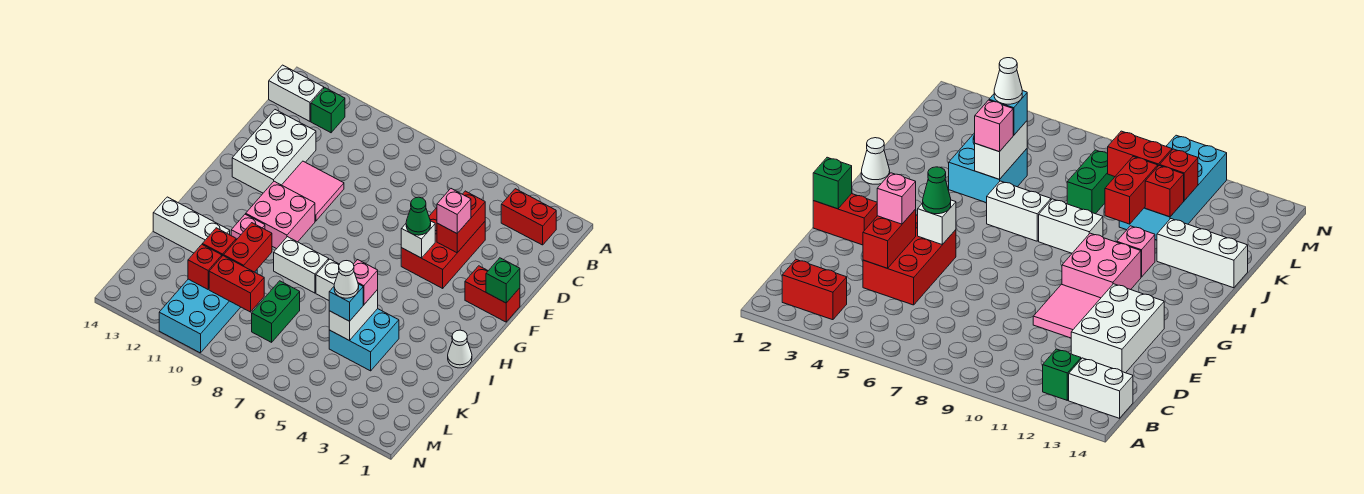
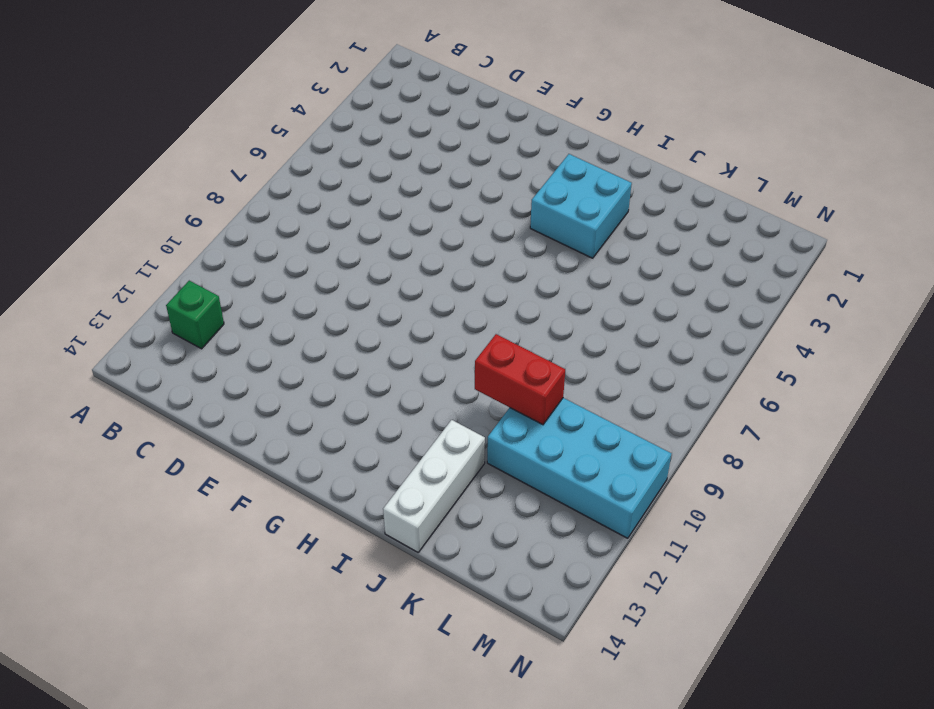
cyan 2x2 brick [530,154,632,258] -> cyan 2x2 brick moved to [329,309,399,371]
none -> red 1x2 brick [501,189,556,245]
none -> white 1x2 brick [269,65,324,121]
none -> red 2x3 brick [401,208,485,288]

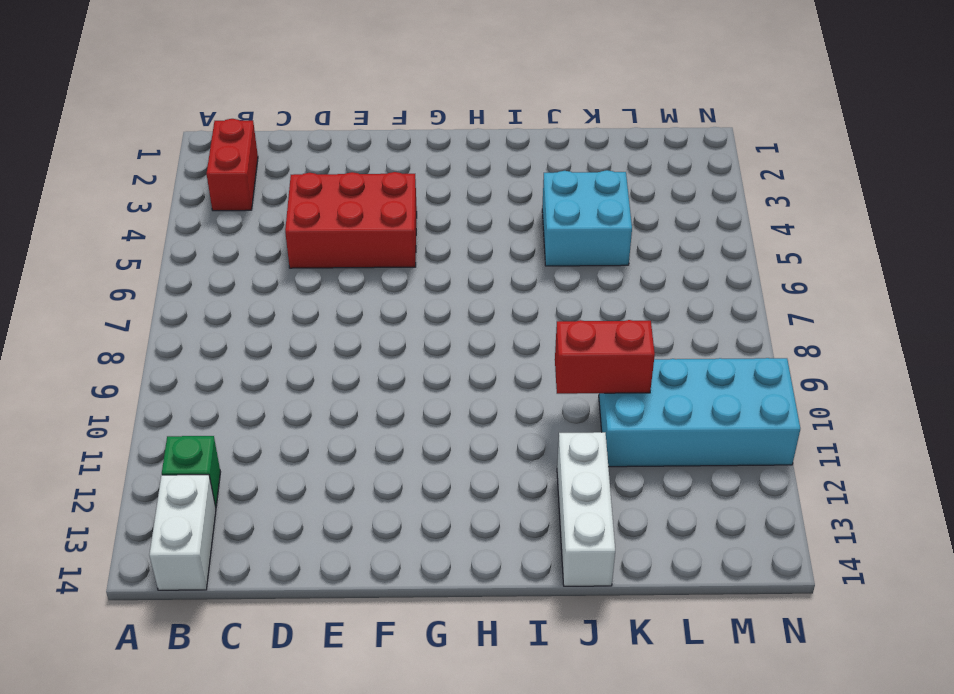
none -> white 2x3 brick [232,110,316,193]
none -> pink 2x2 tile [282,161,344,221]
none -> red 1x2 brick [465,266,520,322]

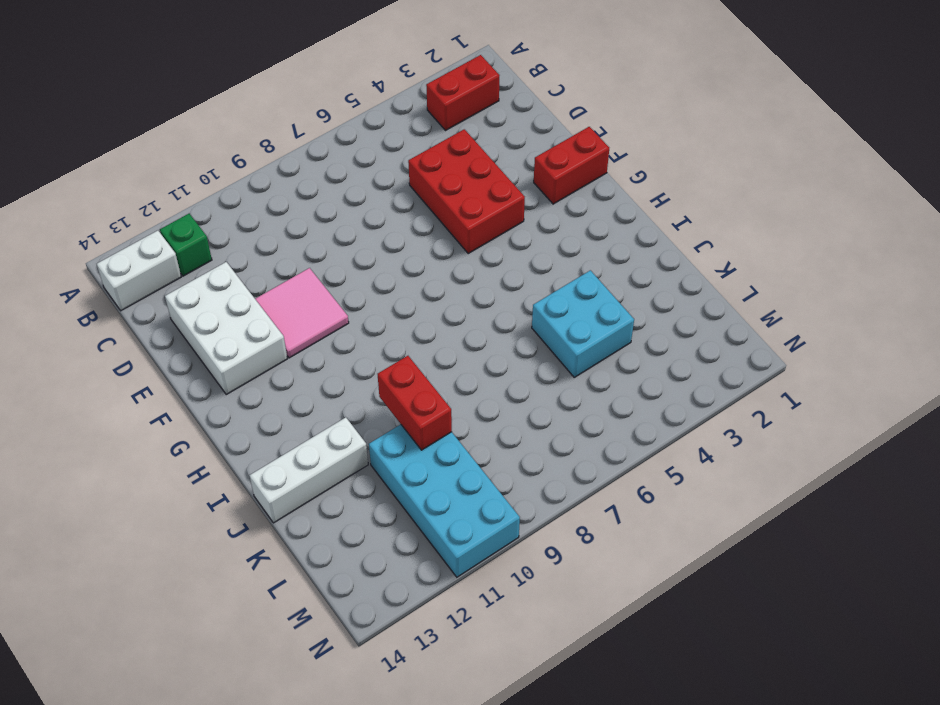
none -> pink 2x2 brick [246,181,315,249]
none -> white 1x1 cone [448,330,472,368]
none -> white 1x2 brick [316,259,339,300]

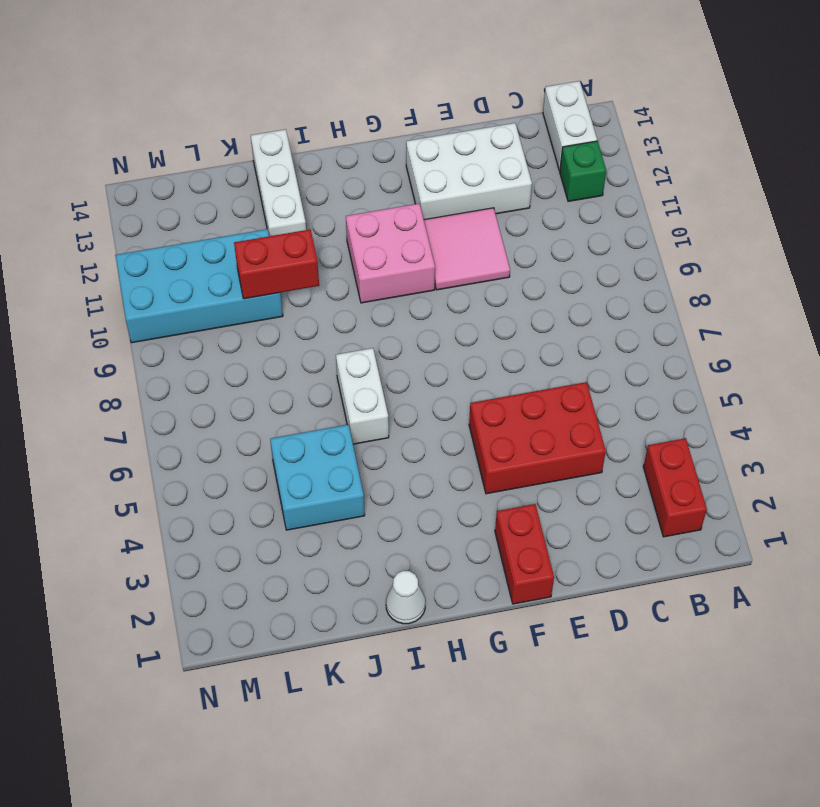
none -> white 1x2 brick [274,237,329,293]
none -> pink 1x1 brick [231,214,265,240]
none -> green 1x2 brick [252,281,300,342]

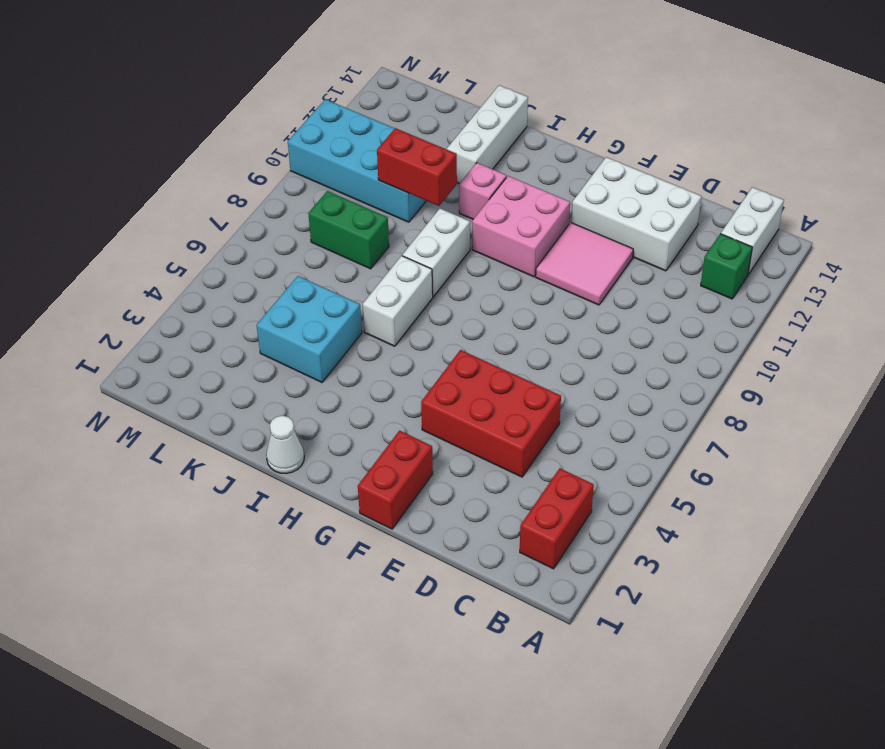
none -> red 1x2 brick [437,191,485,253]
none -> green 1x1 brick [486,258,520,303]
none -> white 1x1 brick [401,221,435,258]

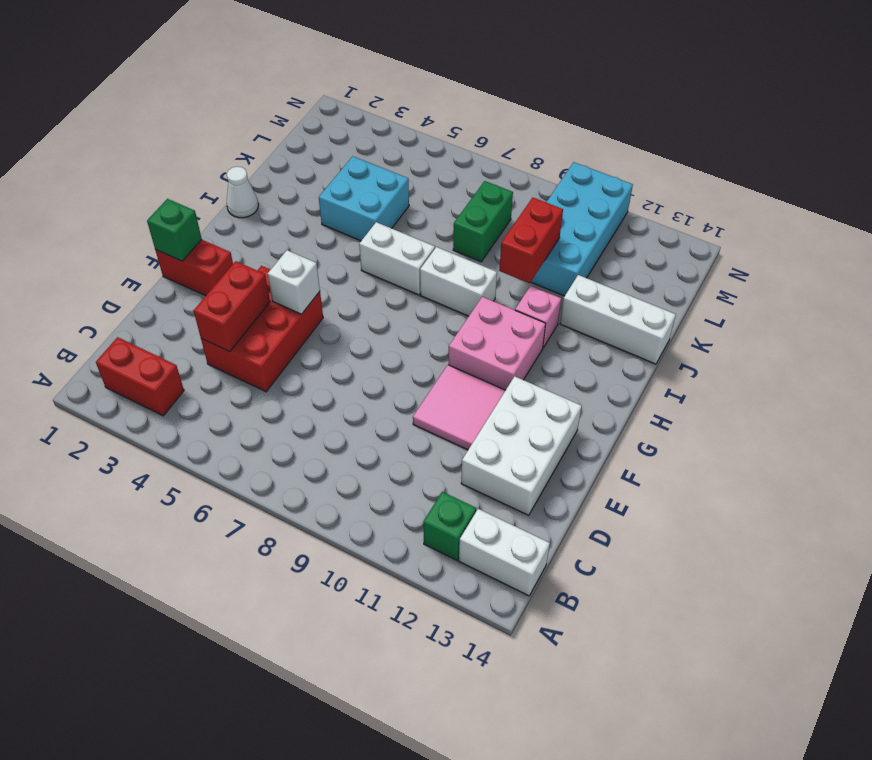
none -> white 1x2 brick [329,290,378,341]
none -> red 1x1 brick [202,228,236,256]
none -> red 1x2 brick [209,256,264,312]

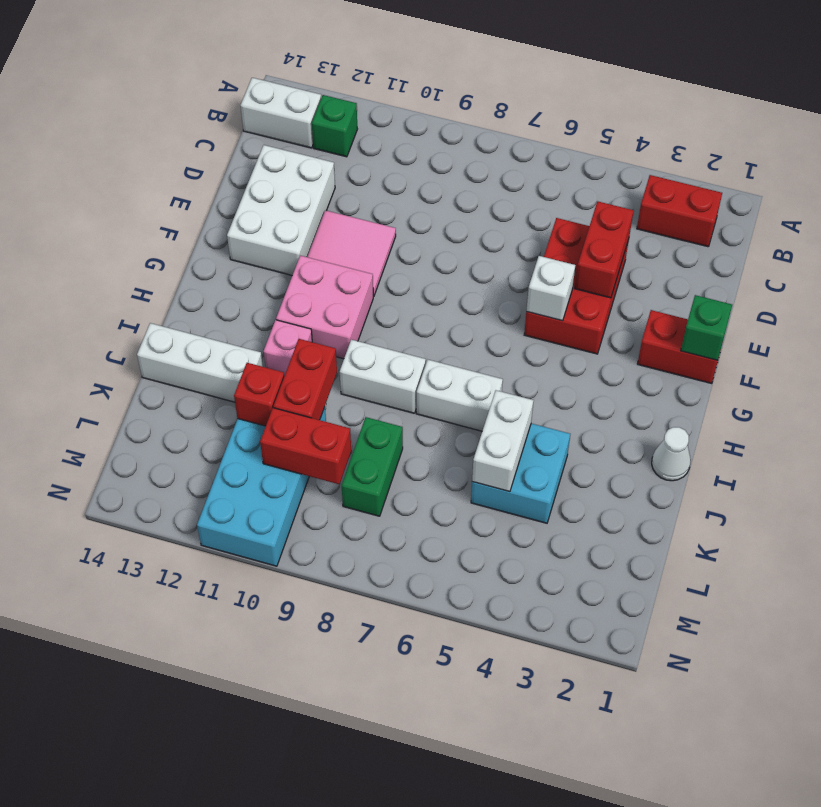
none -> red 1x1 brick [188,245,222,289]
none -> pink 1x1 brick [437,189,471,233]
none -> green 1x1 cone [406,197,431,235]

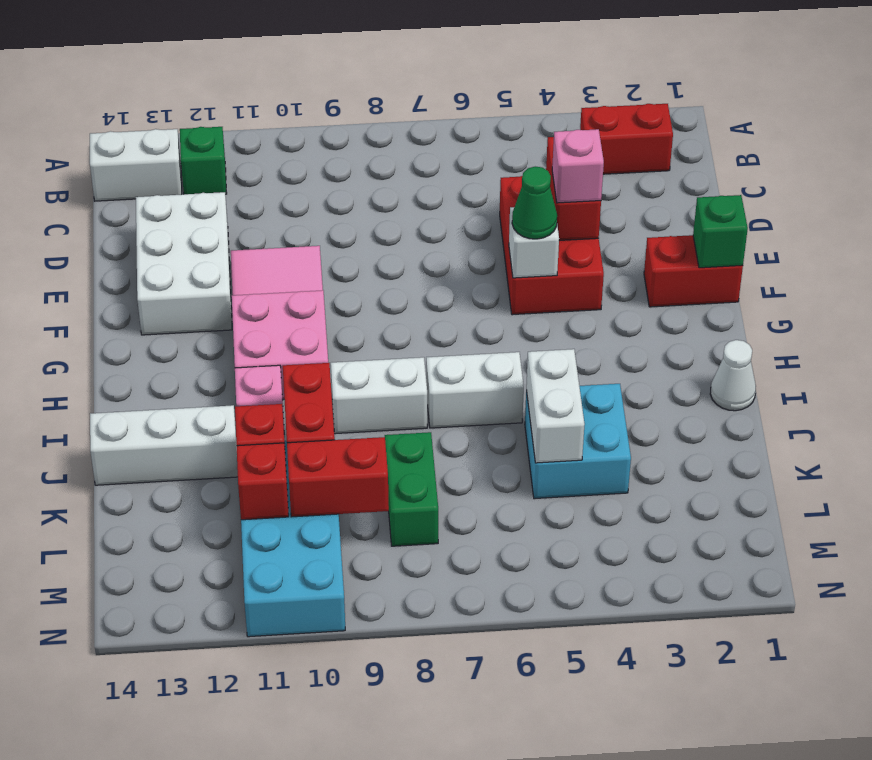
none -> pink 1x1 brick [353,260,378,305]
none -> cyan 1x1 brick [329,284,363,321]
none -> white 1x1 cone [334,261,359,298]

